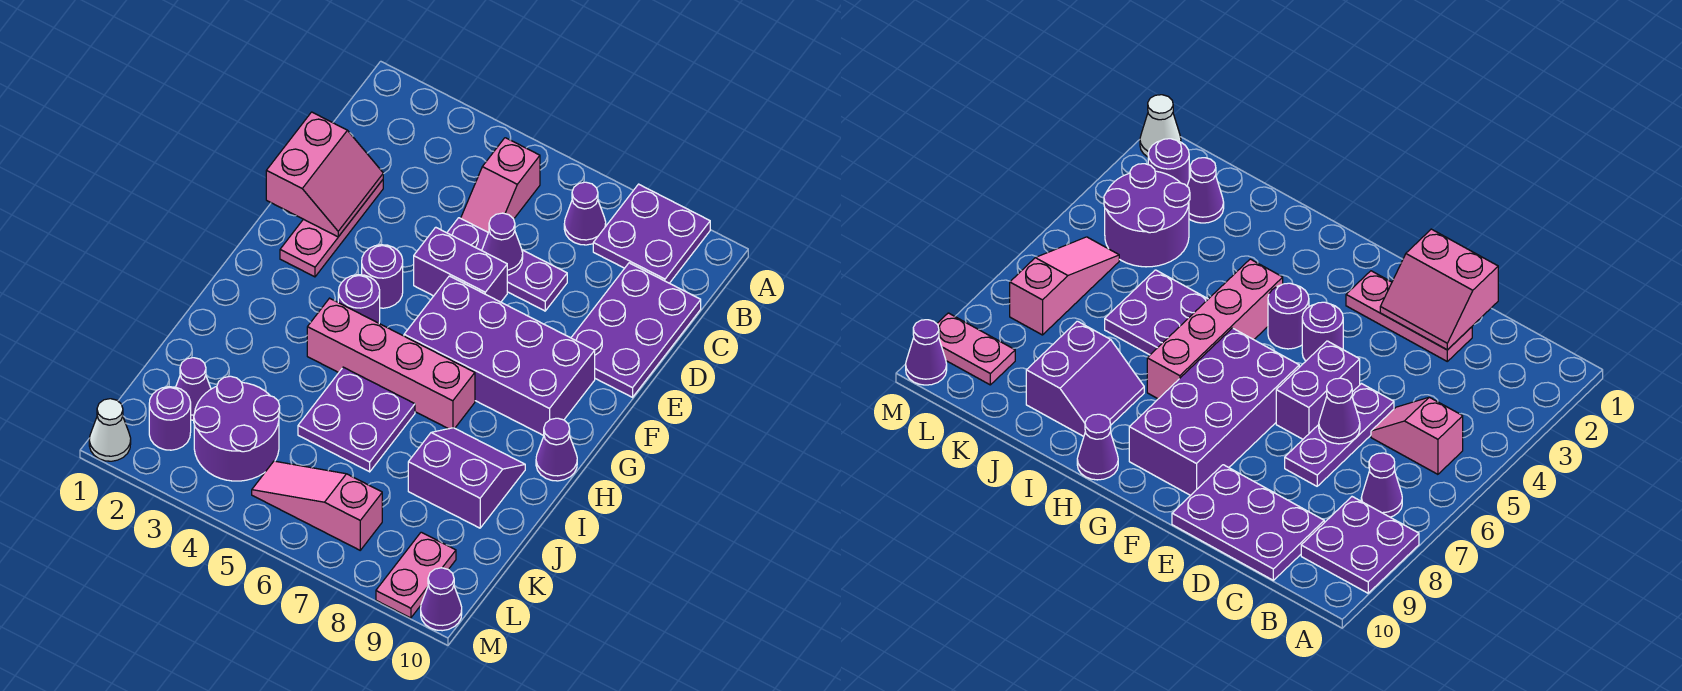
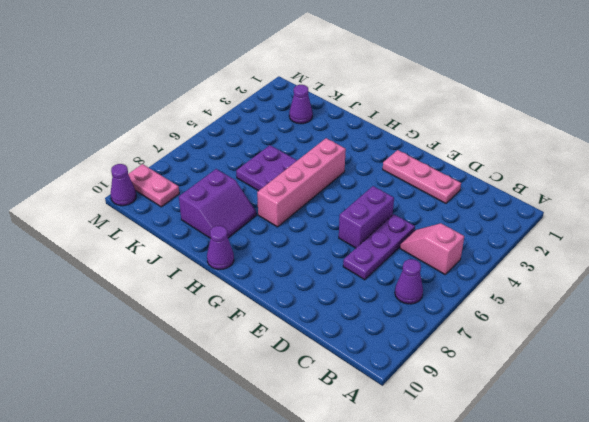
none -> purple 2x2 plate [593,184,710,283]
none -> purple 2x3 plate [571,263,701,397]
none -> purple 1x1 round brick [362,245,403,308]

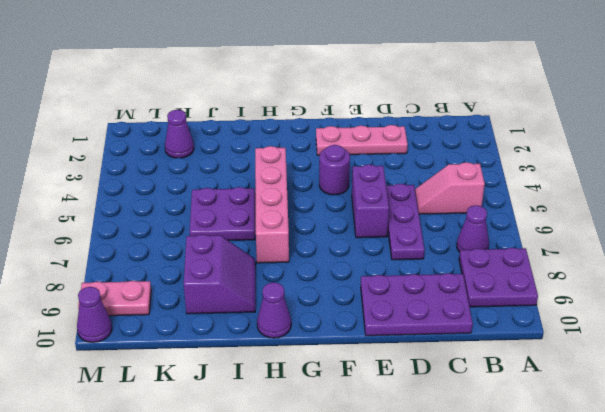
none -> purple 2x4 brick [404,276,595,436]
none -> purple 1x1 round brick [338,275,380,323]
none -> purple 2x2 round brick [194,376,280,481]

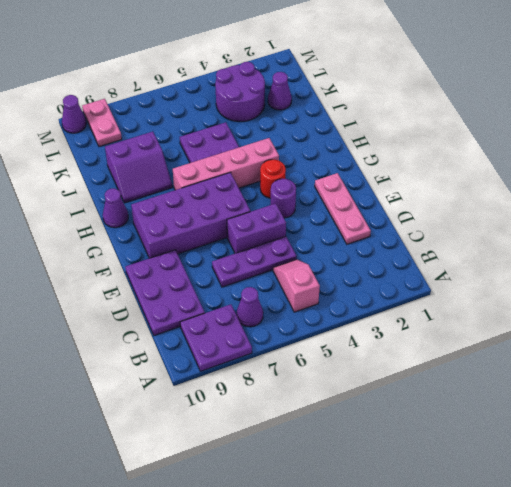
red 1x1 round brick [260,160,286,198] -> purple 1x1 round brick [338,275,380,323]
none -> purple 1x1 round brick [149,387,191,450]
none -> pink 1x3 slope [252,461,382,550]
none -> white 1x1 cone [89,399,131,461]

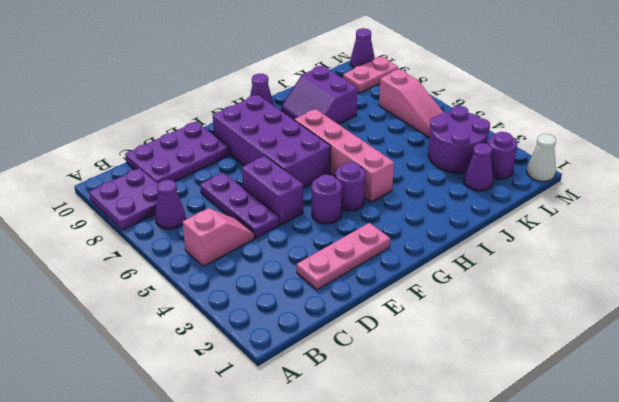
none -> purple 2x2 plate [298,367,415,472]
none -> pink 2x2 slope [266,112,383,237]
none -> purple 1x1 cone [482,213,523,275]

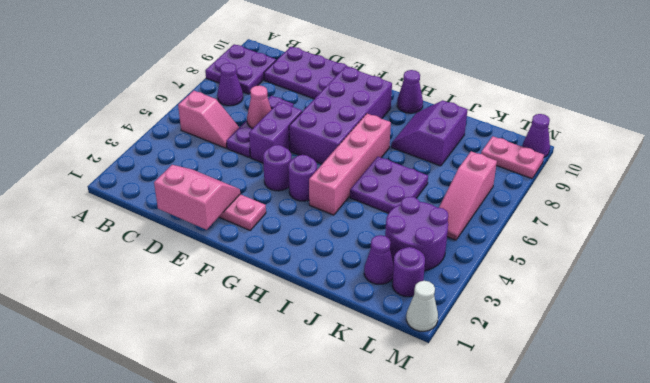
pink 1x1 cone [247,85,271,129] -> purple 1x1 cone [482,213,523,275]

